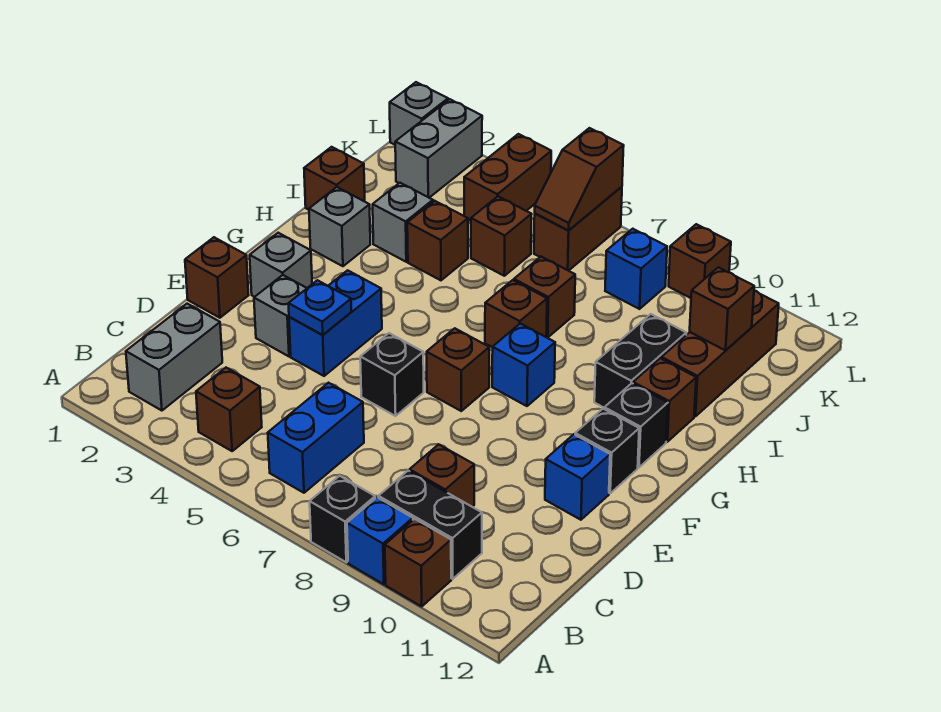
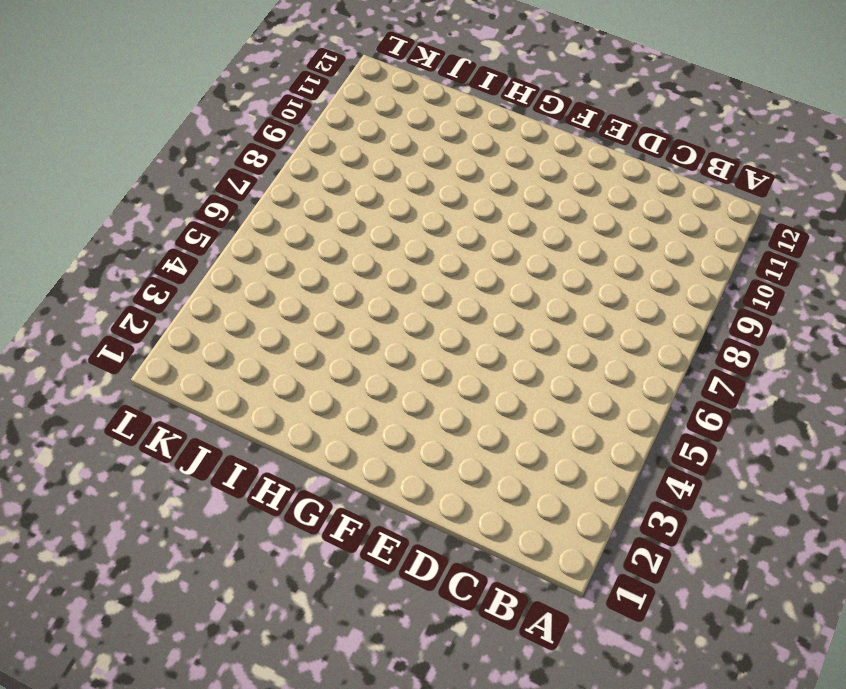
none -> black 1x1 brick [310,476,375,562]
none -> blue 1x1 brick [347,497,413,584]
none -> brown 1x1 brick [385,519,451,606]
none -> grey 1x2 brick [126,304,222,411]

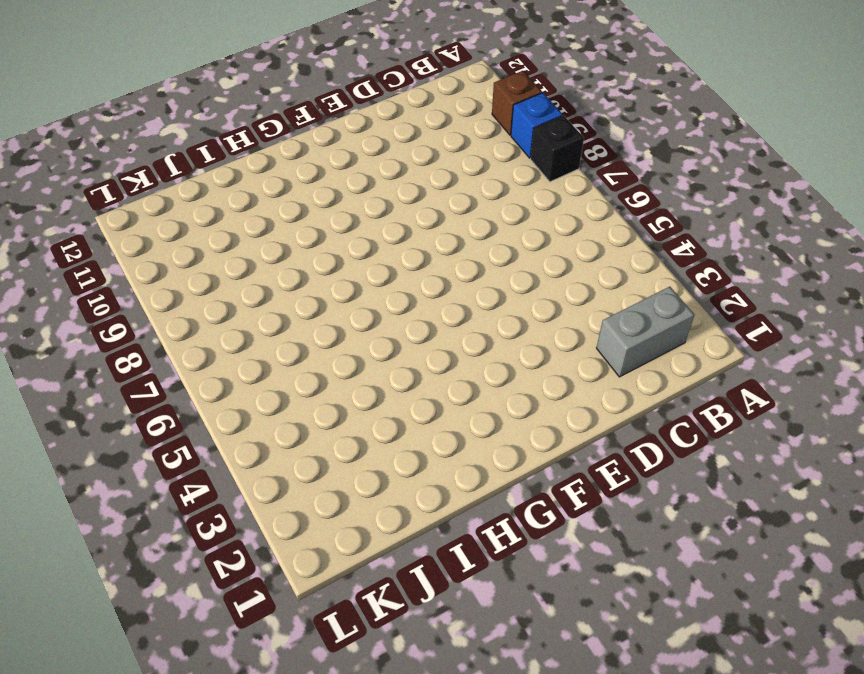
none -> brown 1x1 brick [196,368,262,451]
none -> blue 1x2 brick [268,383,364,493]
none -> black 1x2 brick [378,471,482,579]
none -> brown 1x1 brick [410,444,474,507]

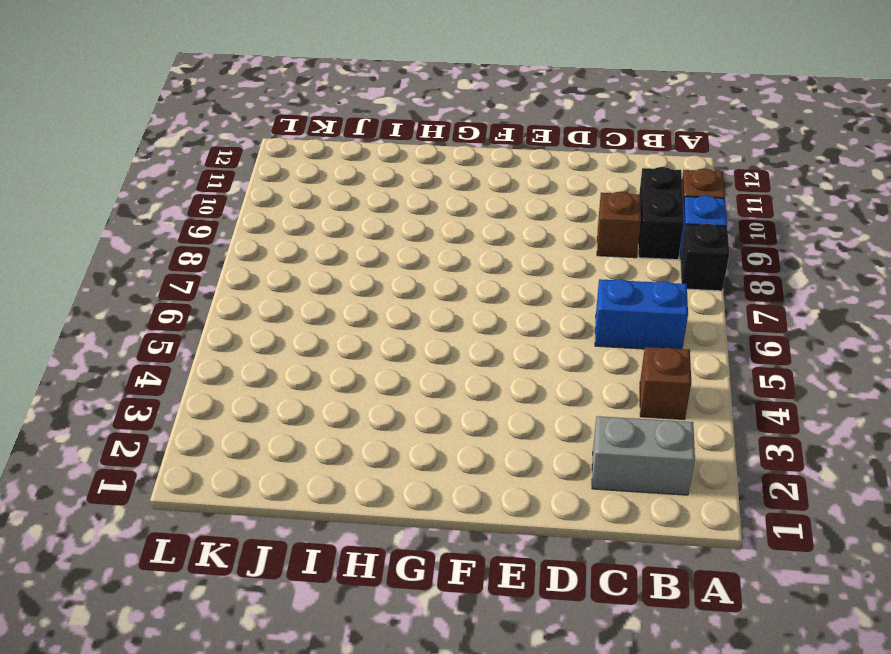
none -> brown 1x1 brick [185,237,249,318]
none -> grey 1x1 brick [254,275,307,356]
none -> blue 1x2 brick [289,270,382,376]
none -> black 1x1 brick [360,333,424,416]

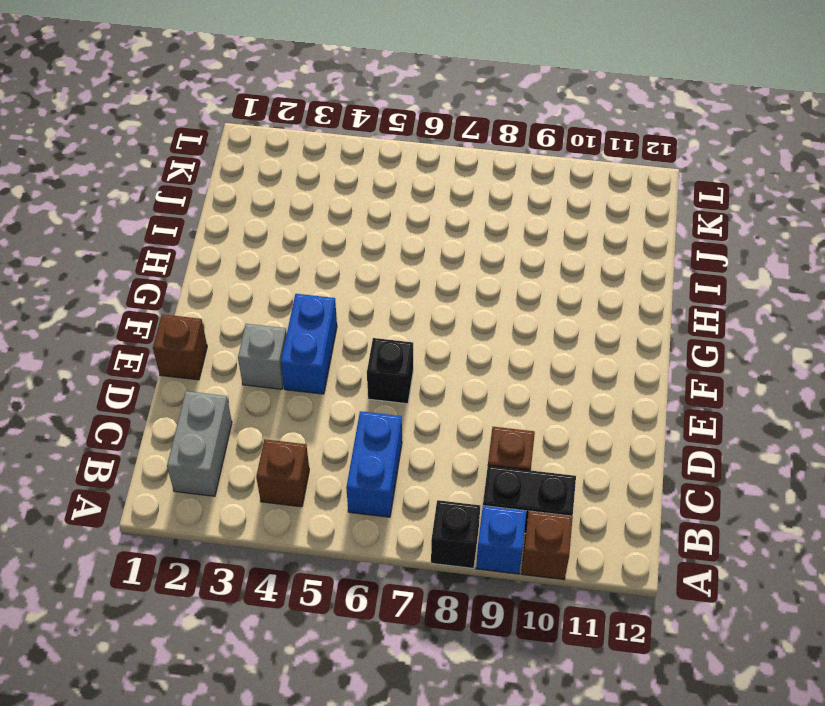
none -> blue 1x1 brick [545,434,610,520]
none -> grey 1x1 brick [250,233,312,297]
none -> brown 1x1 brick [427,328,489,411]
none -> black 1x1 brick [575,409,639,493]

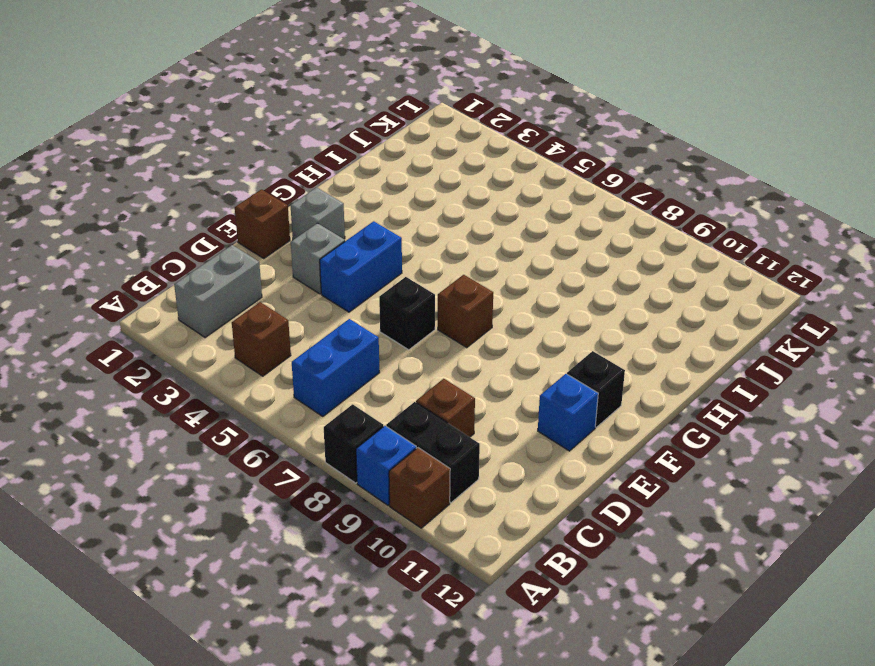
none -> blue 1x1 brick [492,324,555,406]
none -> black 1x1 brick [604,383,668,467]
none -> grey 1x1 brick [309,187,370,266]
none -> brown 1x1 brick [485,280,547,347]

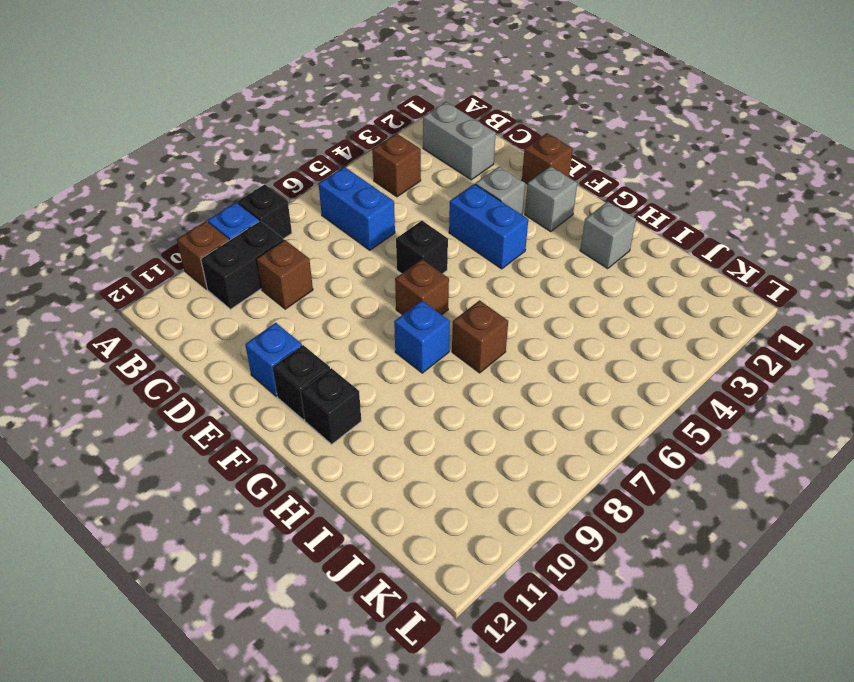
none -> black 1x2 brick [594,314,686,407]
none -> brown 1x1 brick [633,358,696,442]
none -> brown 1x1 brick [304,147,365,210]
none -> grey 1x1 brick [373,183,433,262]

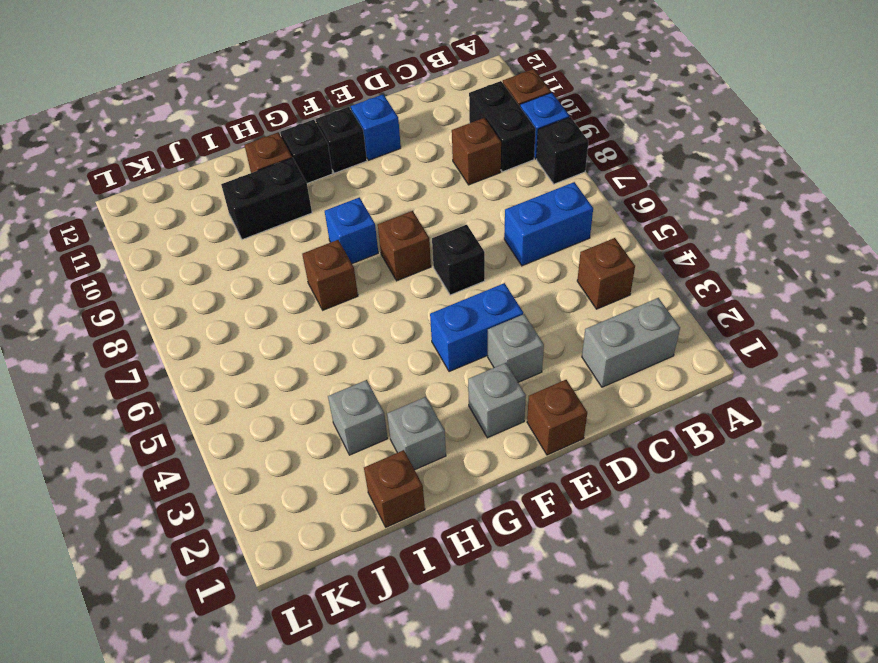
none -> brown 1x1 brick [407,201,468,280]
none -> brown 1x1 brick [514,257,575,338]
none -> brown 1x3 brick [661,291,779,416]
none -> brown 1x1 brick [471,197,532,276]

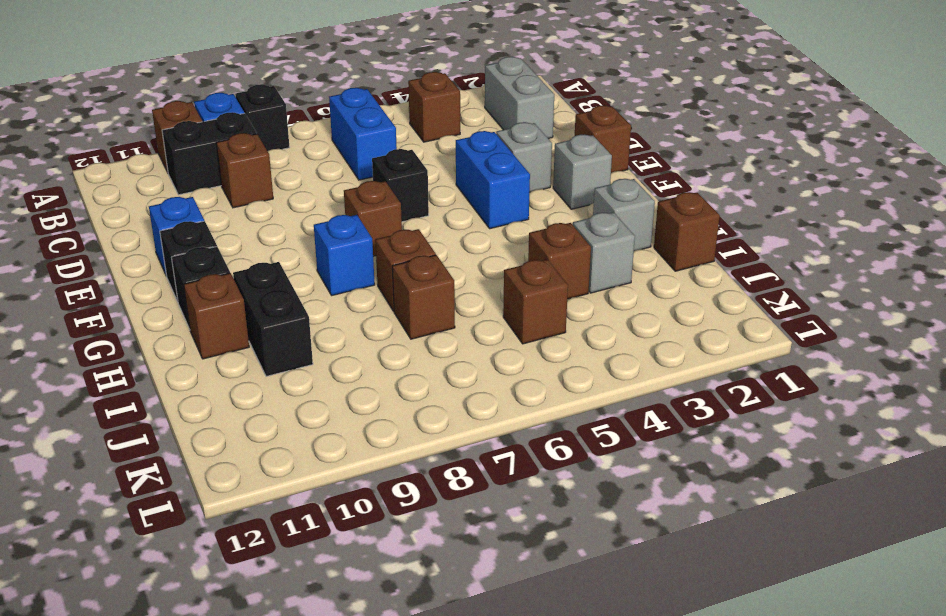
none -> brown 1x3 brick [661,291,779,416]
none -> grey 1x2 brick [395,99,482,198]
none -> brown 1x2 brick [464,134,551,221]
none -> brown 1x2 brick [534,187,622,271]

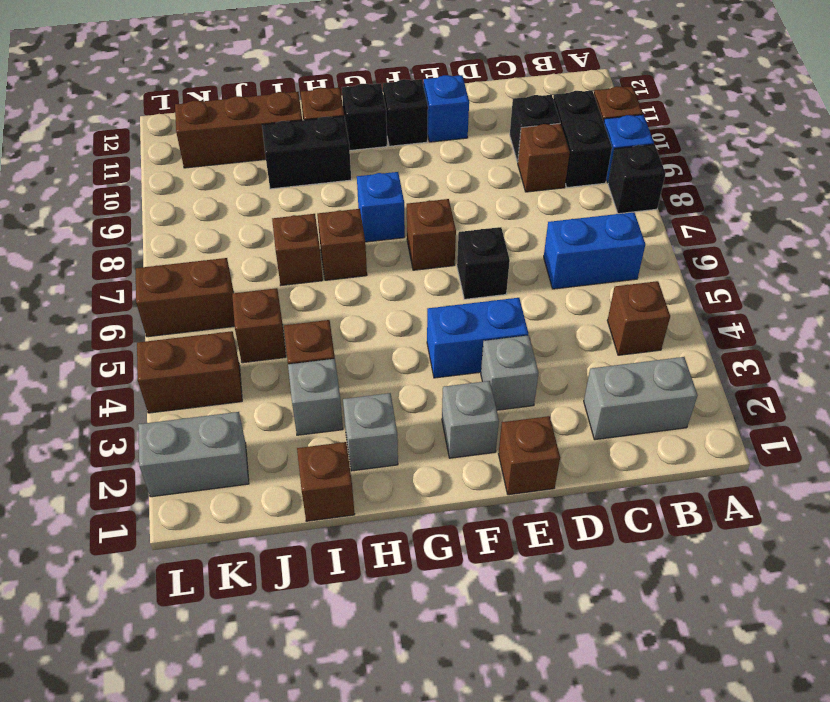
black 1x1 brick [510,95,560,162] -> none
none -> blue 1x1 brick [605,229,667,309]
none -> grey 1x1 brick [390,82,448,145]
none -> brown 1x1 brick [669,224,731,298]
none -> blue 1x1 plate [288,280,351,335]

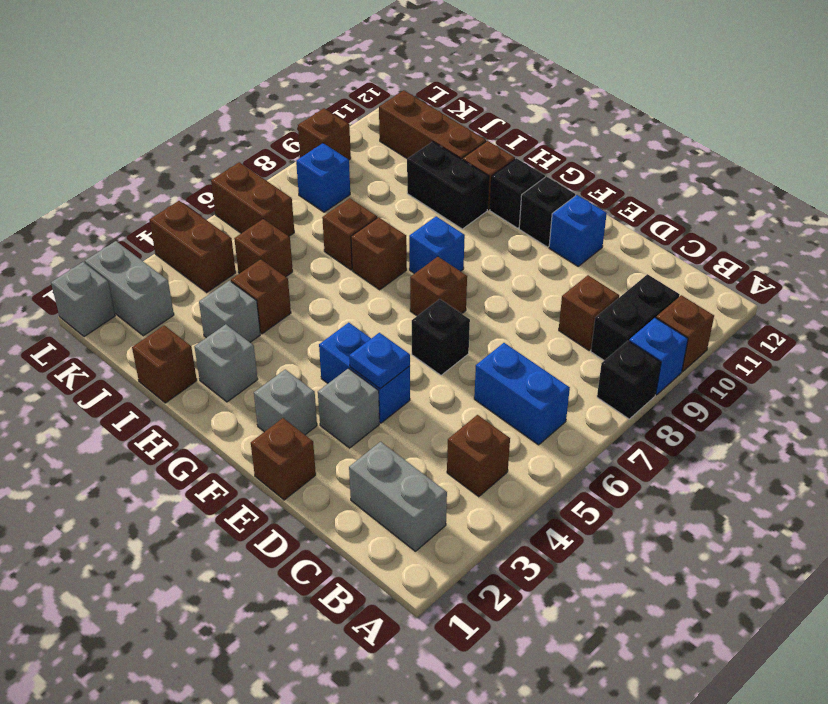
none -> brown 1x1 brick [690,267,754,351]
none -> brown 1x2 slope [535,128,624,230]

